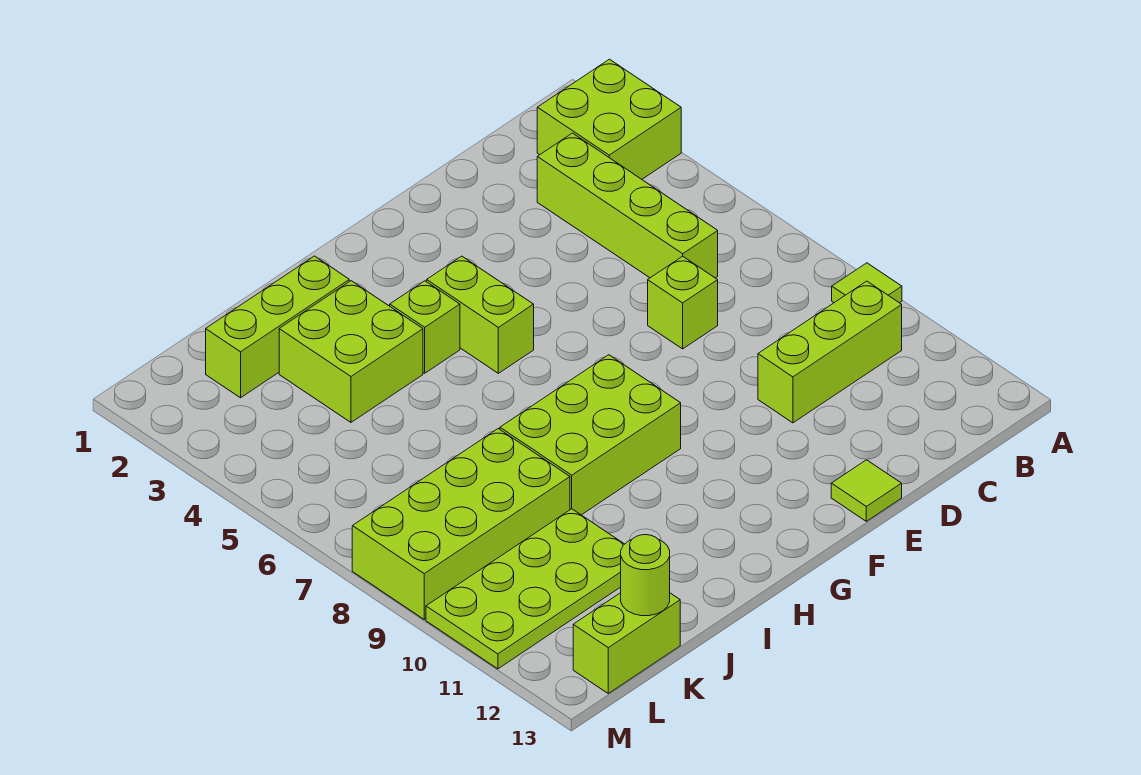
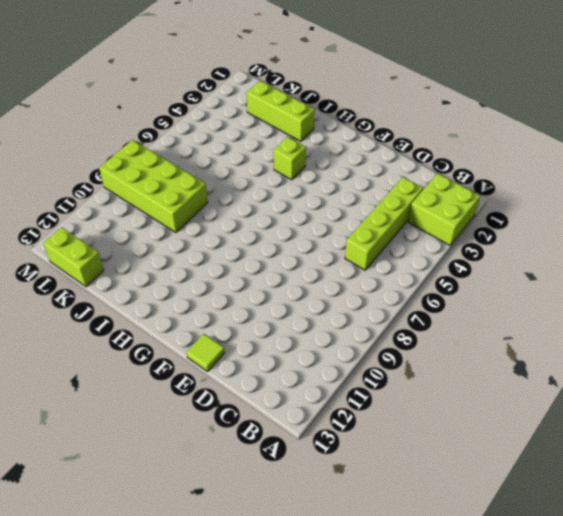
none -> lime 1x1 tile [832,263,902,303]
none -> lime 1x3 brick [758,281,902,423]
none -> lime 1x1 brick [648,256,718,349]

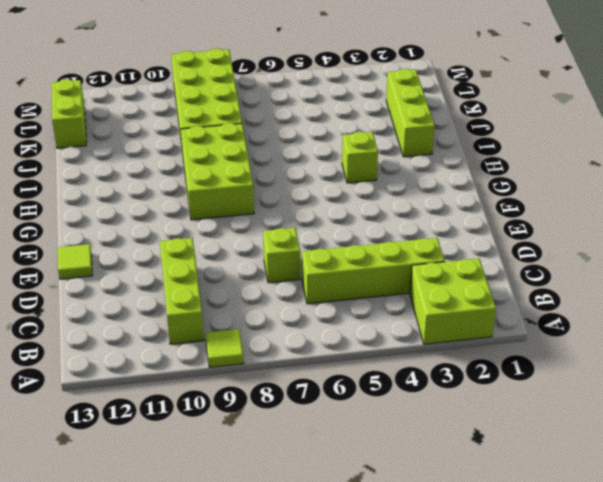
none -> lime 1x2 brick [427,256,534,373]
none -> lime 2x2 brick [279,281,423,422]
none -> lime 2x4 plate [426,509,624,669]

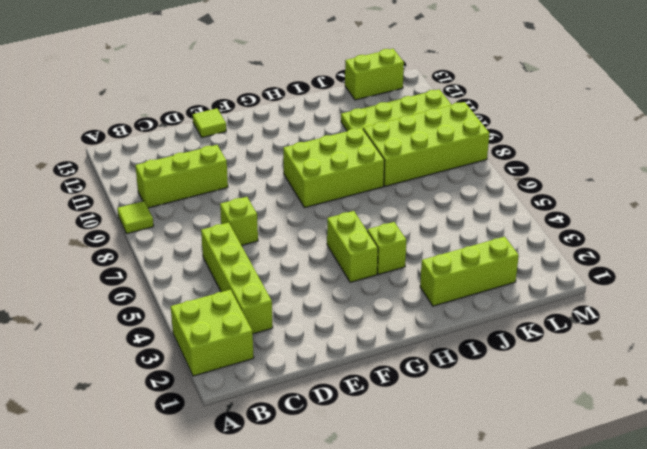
none -> lime 2x2 brick [279,281,423,422]
none -> lime 1x1 round brick [621,535,670,616]

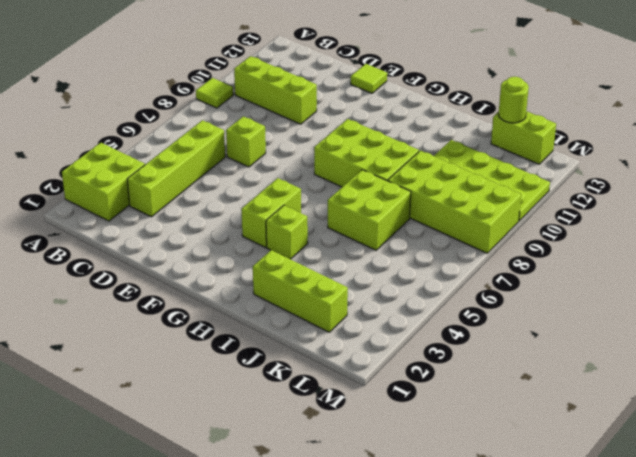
lime 2x2 brick [328,170,411,250] -> lime 2x2 brick moved to [279,281,423,422]

